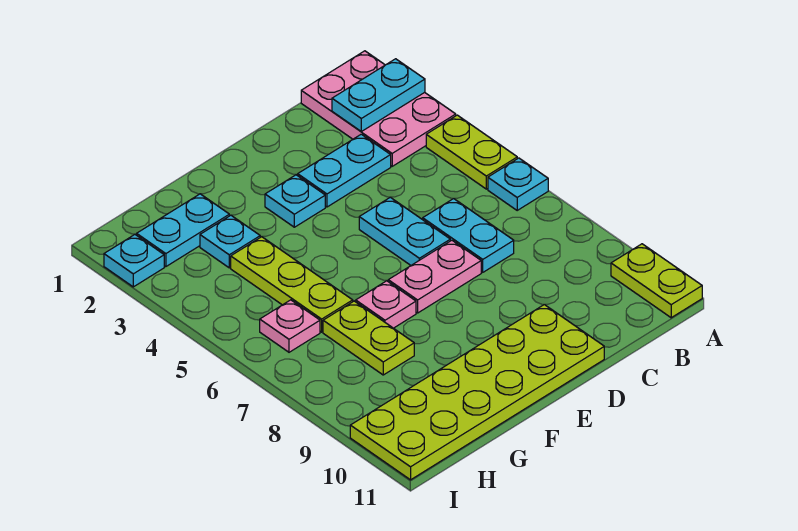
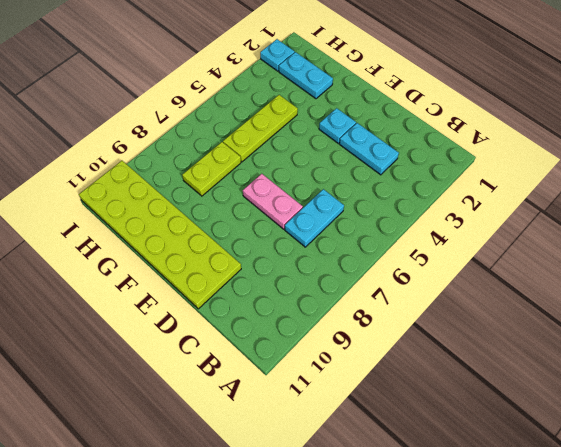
none -> pink 2x3 plate [301,51,456,166]
none -> lime 1x2 plate [426,115,517,189]
none -> cyan 1x1 plate [488,158,548,210]

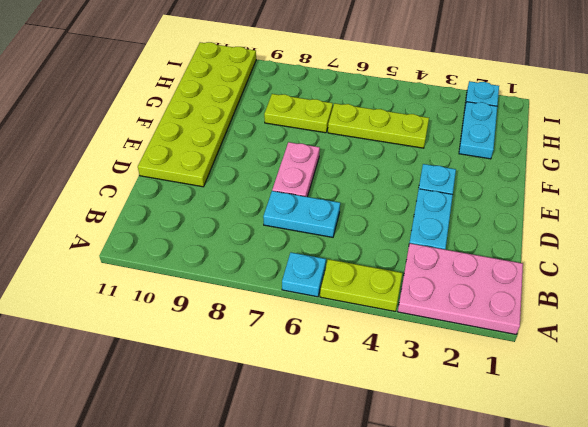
none -> lime 1x2 plate [611,244,702,318]
none -> cyan 1x2 plate [359,197,450,265]
none -> pink 1x1 plate [356,281,416,328]

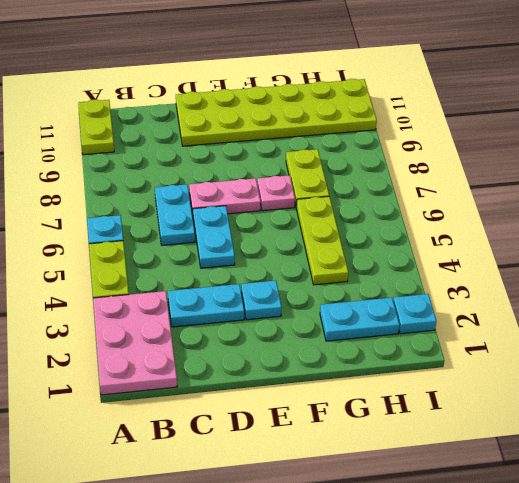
none -> cyan 1x1 plate [200,215,260,268]
none -> pink 1x1 plate [260,300,320,352]
none -> cyan 1x2 plate [332,59,425,131]

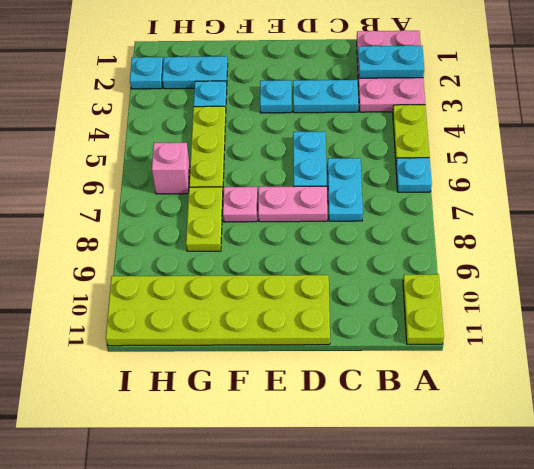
pink 1x1 brick [152,143,190,194] -> pink 1x1 plate [260,300,320,352]

